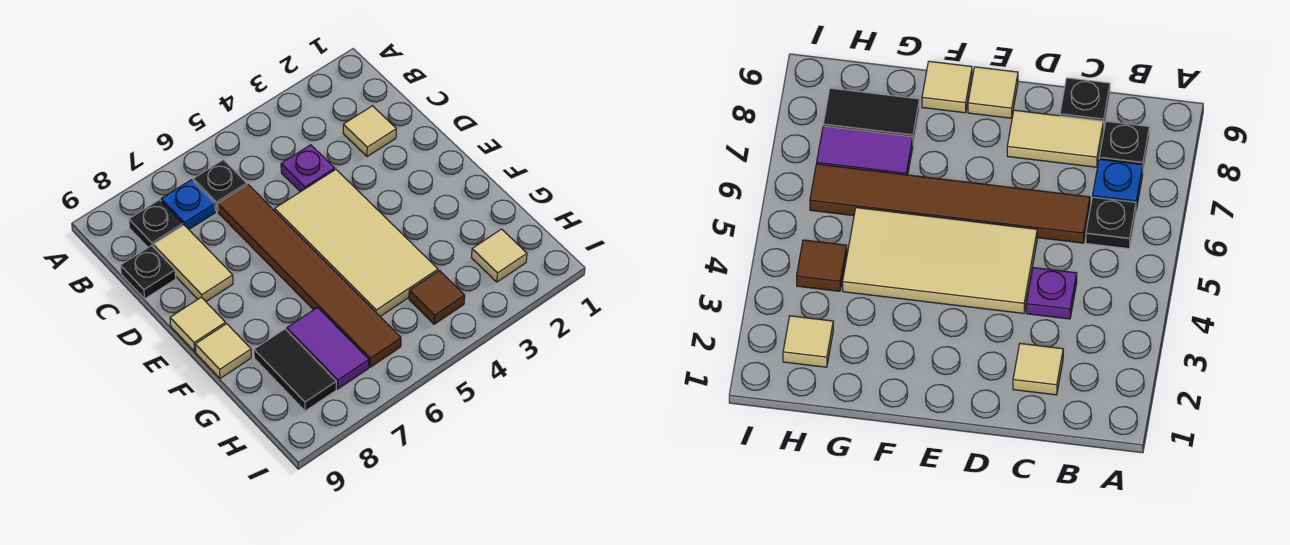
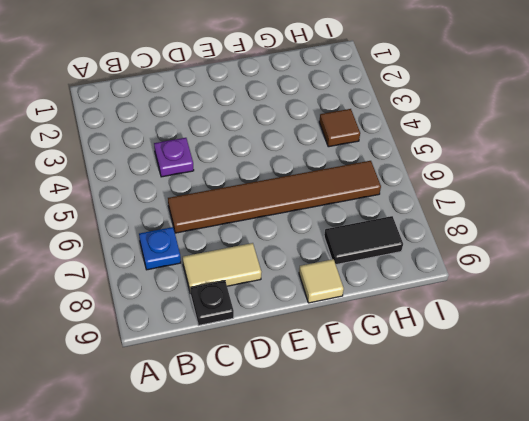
none -> black 1x1 plate [193,160,247,211]
none -> black 1x1 plate [129,200,183,247]
none -> tan 1x1 tile [343,106,396,157]

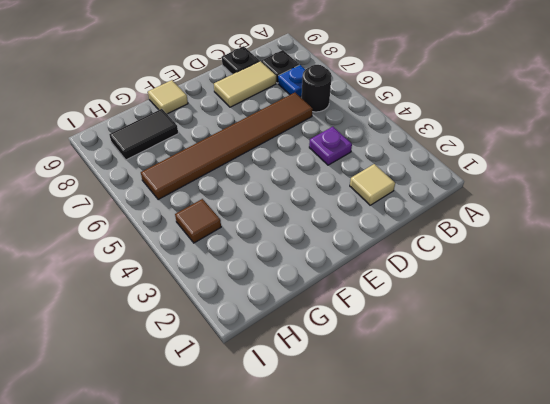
black 1x1 round brick [302,65,332,112] -> black 1x1 plate [193,160,247,211]
none -> tan 2x4 tile [275,169,438,316]
none -> tan 1x1 tile [170,297,226,351]
none -> purple 1x2 tile [287,308,369,389]

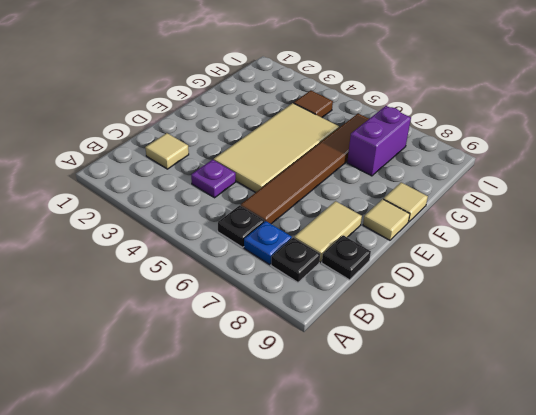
purple 1x2 brick [347,106,411,176] -> purple 1x2 tile [287,308,369,389]
none -> black 1x2 tile [254,329,336,411]
none -> tan 1x1 tile [472,229,527,282]

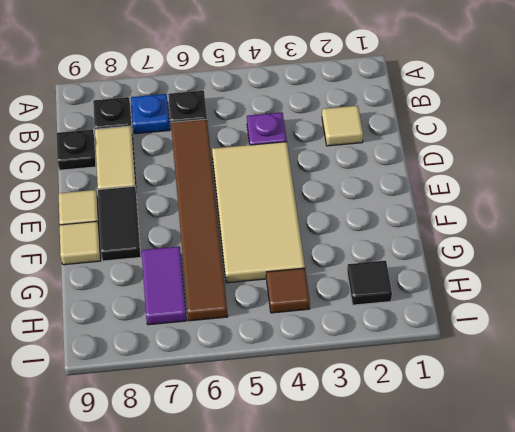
black 1x2 tile [98,186,141,261] -> black 1x2 tile moved to [254,329,336,411]
black 1x1 tile [347,261,392,305] -> tan 1x1 tile [472,229,527,282]

